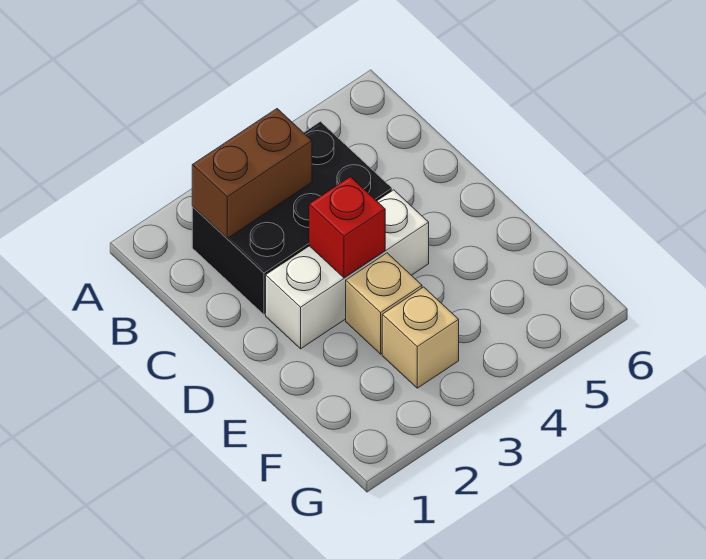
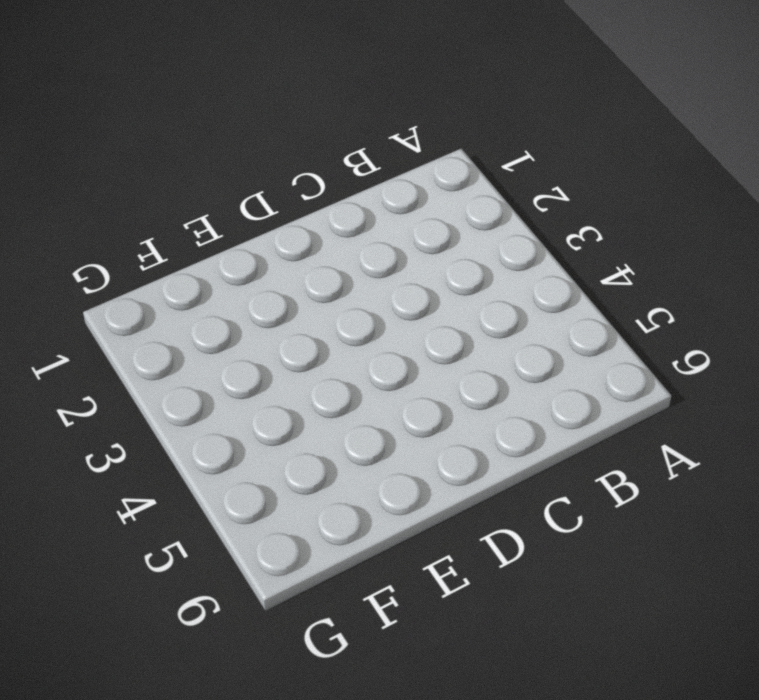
none -> black 2x3 brick [192,122,392,315]
none -> white 1x3 brick [266,190,429,349]

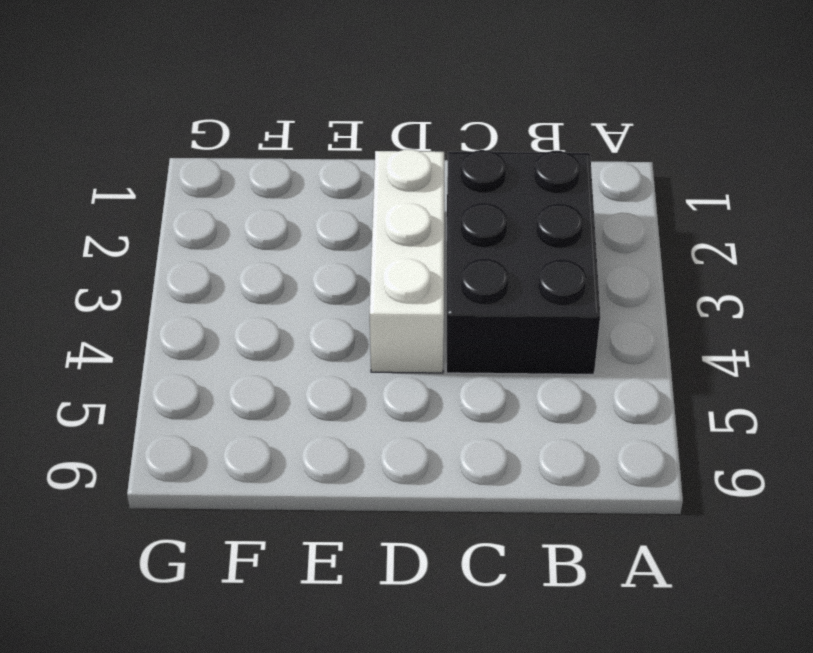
none -> tan 1x1 brick [346,253,422,354]
none -> tan 1x1 brick [382,287,459,388]

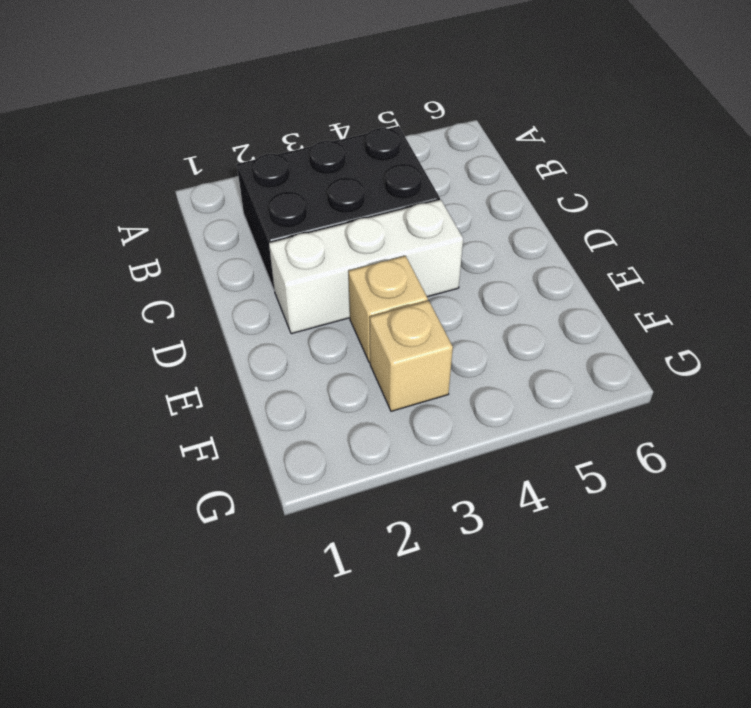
none -> brown 1x2 brick [192,109,312,238]
none -> red 1x1 brick [309,177,385,278]

